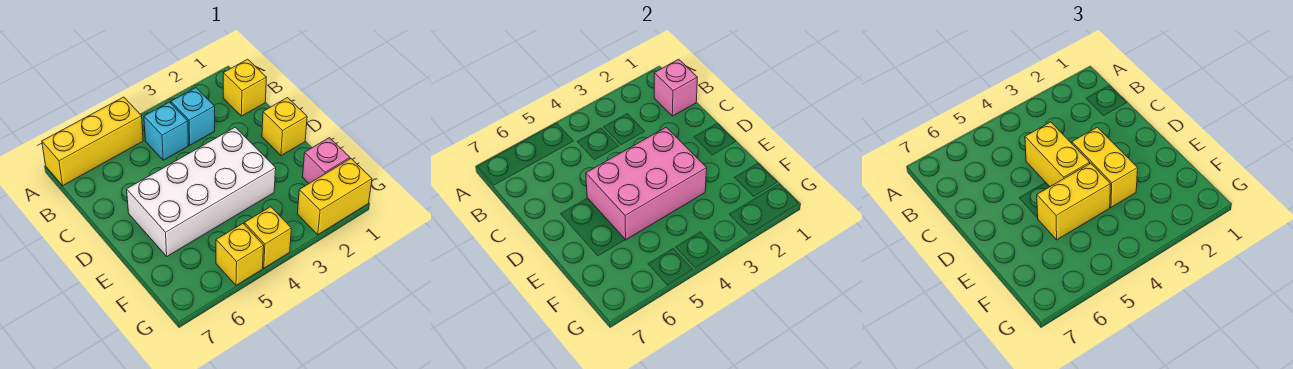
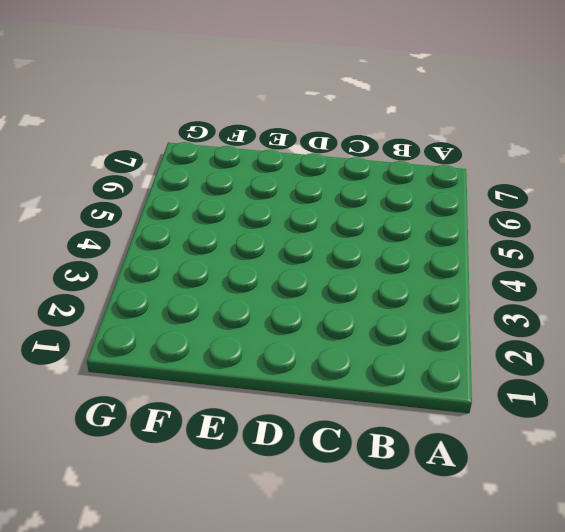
none -> yellow 1x3 brick [42,97,143,186]
none -> yellow 1x1 brick [223,59,266,116]
none -> cyan 1x1 brick [171,88,215,145]

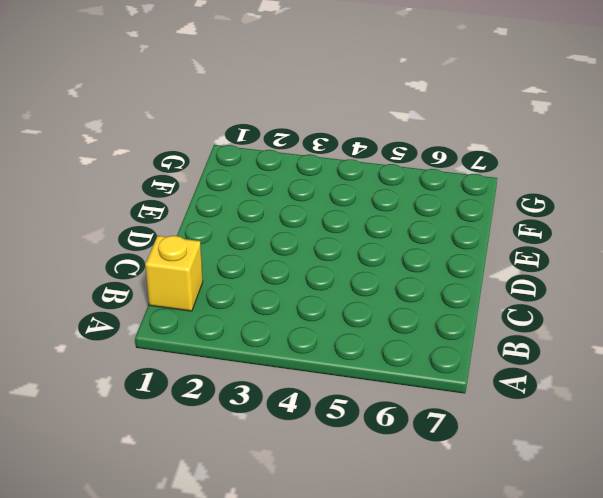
none -> yellow 1x3 brick [42,97,143,186]
none -> cyan 1x1 brick [171,88,215,145]
none -> cyan 1x1 brick [144,102,188,160]

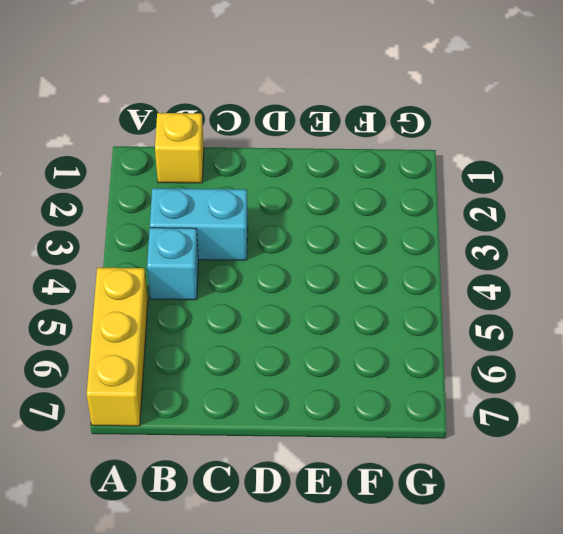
cyan 1x2 brick [150,188,248,260] -> cyan 1x1 brick [171,88,215,145]
none -> yellow 1x1 brick [262,98,307,156]
none -> white 2x4 brick [127,127,276,256]
none -> pink 1x1 brick [303,138,350,183]

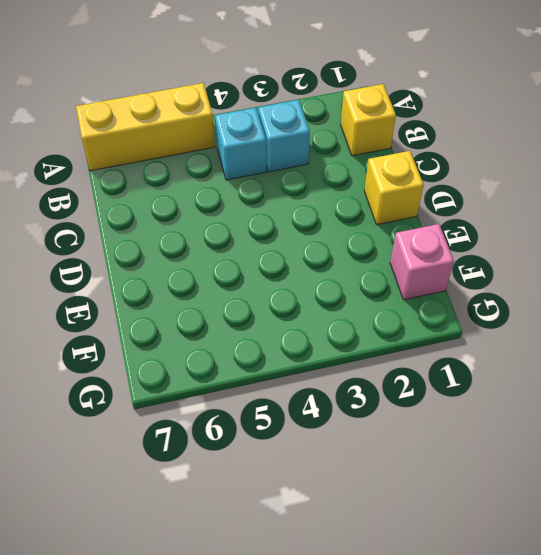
none -> white 2x4 brick [127,127,276,256]
none -> yellow 1x2 brick [297,159,372,235]
none -> yellow 1x1 brick [244,207,291,268]

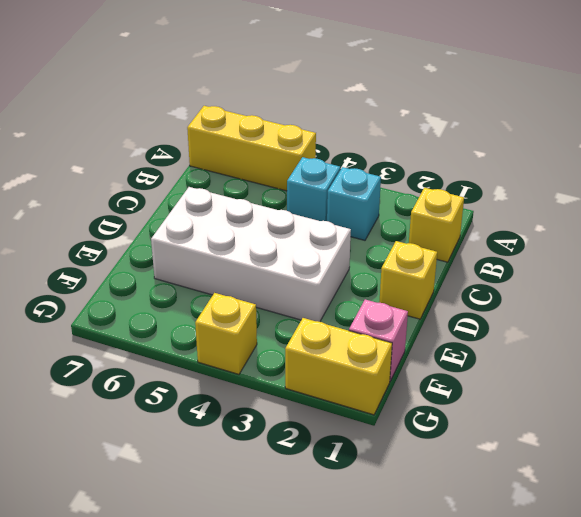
none -> yellow 1x1 brick [216,224,264,285]
none -> pink 1x1 brick [654,59,697,116]
none -> pink 2x3 brick [586,127,707,240]

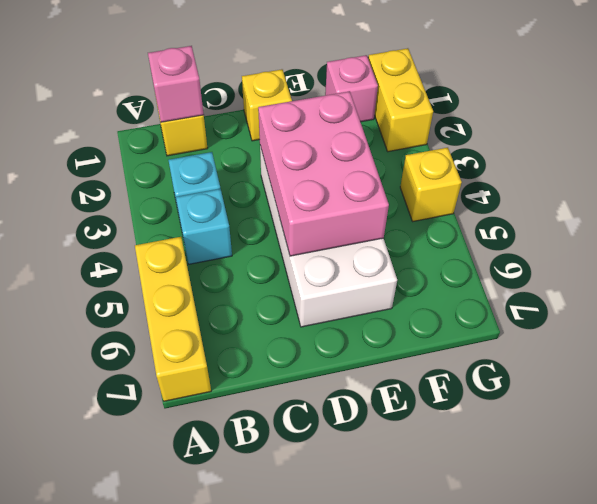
none -> yellow 1x1 brick [216,224,264,285]
none -> yellow 1x2 brick [1025,122,1090,187]
none -> yellow 1x2 brick [1072,127,1138,207]

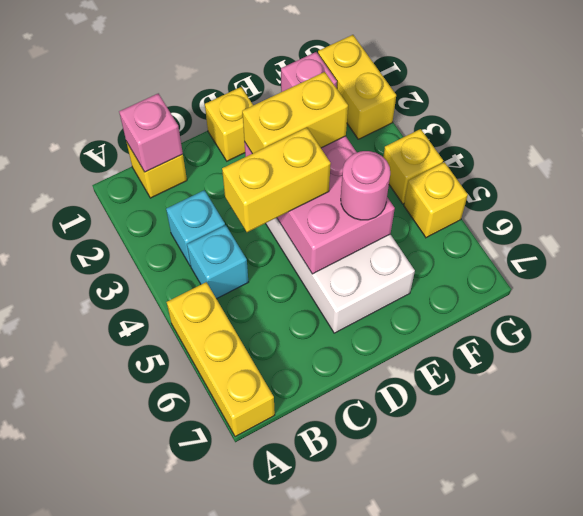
pink 1x1 round brick [341,151,390,220] -> yellow 1x2 brick [1037,163,1111,240]

